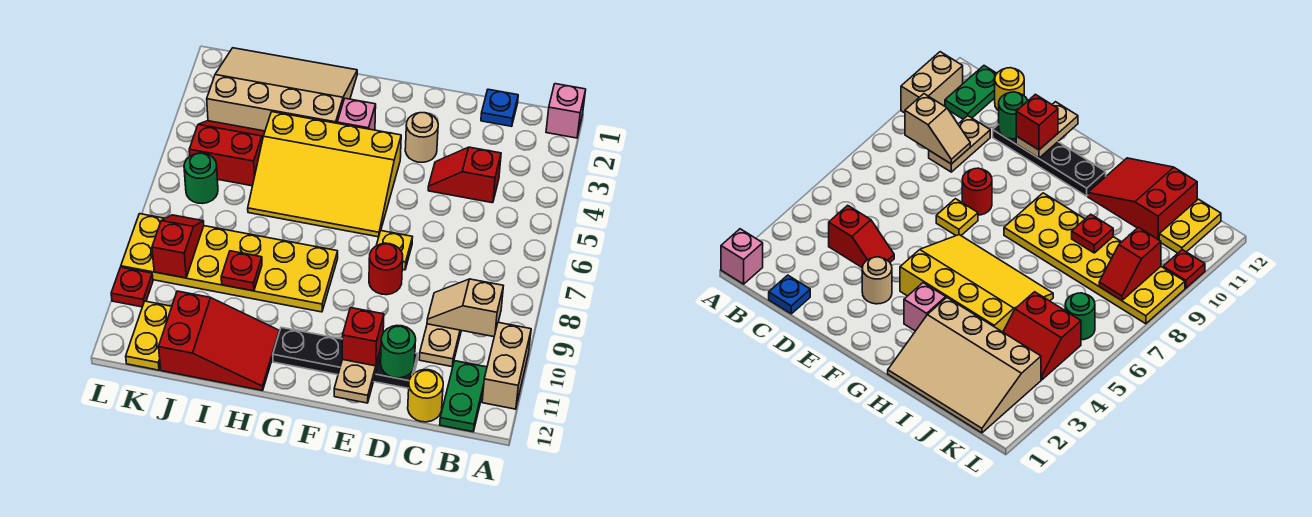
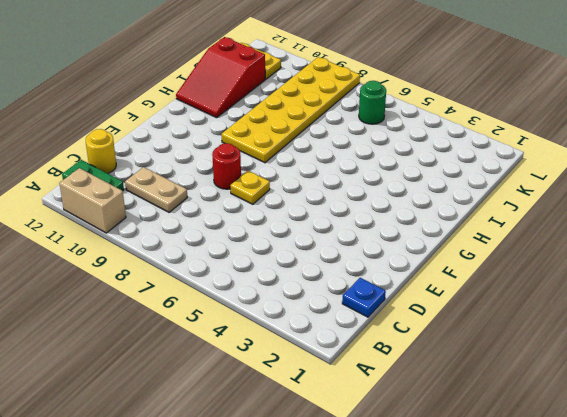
none -> pink 1x1 brick [546,84,586,138]
none -> red 1x2 slope [428,147,501,203]
none -> black 1x4 plate [273,327,418,388]

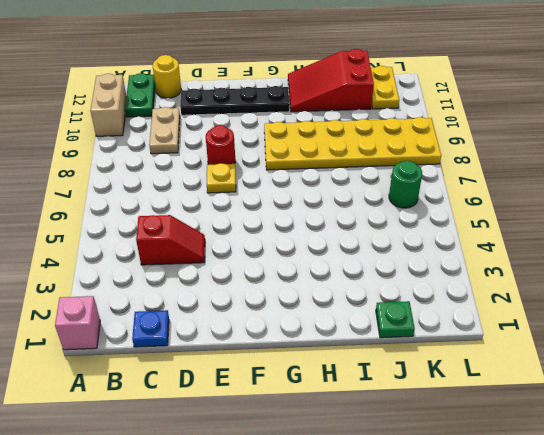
green 1x1 plate [376,301,415,338] -> tan 3x4 slope [207,48,357,131]
none -> tan 1x1 round brick [405,113,438,162]
none -> yellow 3x4 slope [248,112,401,237]
none -> pink 1x1 brick [337,98,376,130]

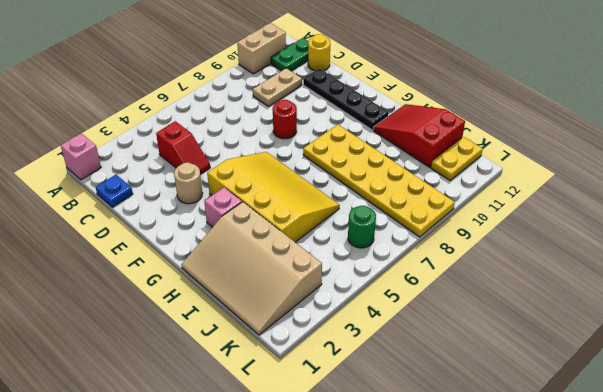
none -> yellow 1x1 plate [376,231,413,270]
none -> red 2x2 slope [189,121,265,186]
none -> red 1x1 plate [111,267,153,307]

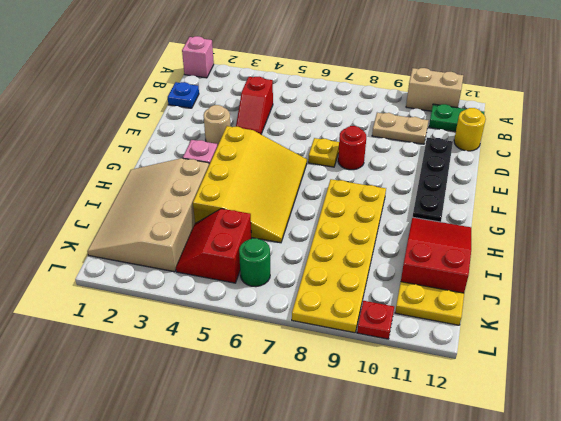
none -> tan 1x2 slope [427,279,503,337]
none -> green 1x1 round brick [381,326,416,378]
none -> tan 1x2 plate [334,348,381,403]

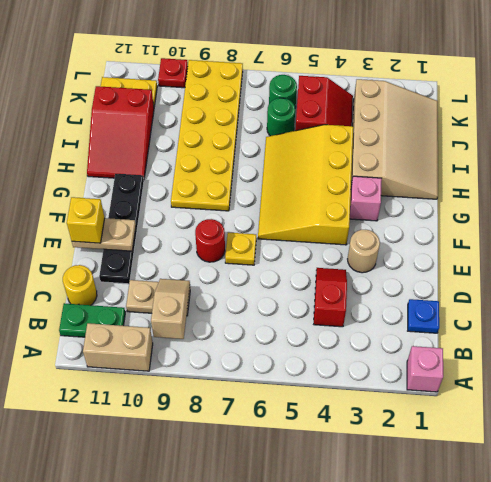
yellow 1x1 brick [67,197,105,243] -> none
green 1x1 round brick [267,98,295,136] -> green 1x1 round brick moved to [381,326,416,378]
none -> red 1x1 plate [221,251,262,291]
none -> red 1x2 slope [152,215,204,278]
none -> red 1x1 brick [342,308,384,366]

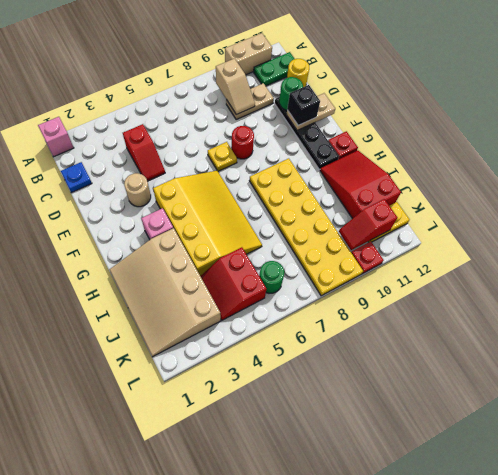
black 1x1 brick [287,85,320,125] -> red 1x1 brick [342,308,384,366]
red 1x1 plate [328,131,358,160] -> red 1x1 plate moved to [221,251,262,291]
red 1x2 slope [339,199,398,250] -> red 1x2 slope moved to [152,215,204,278]

